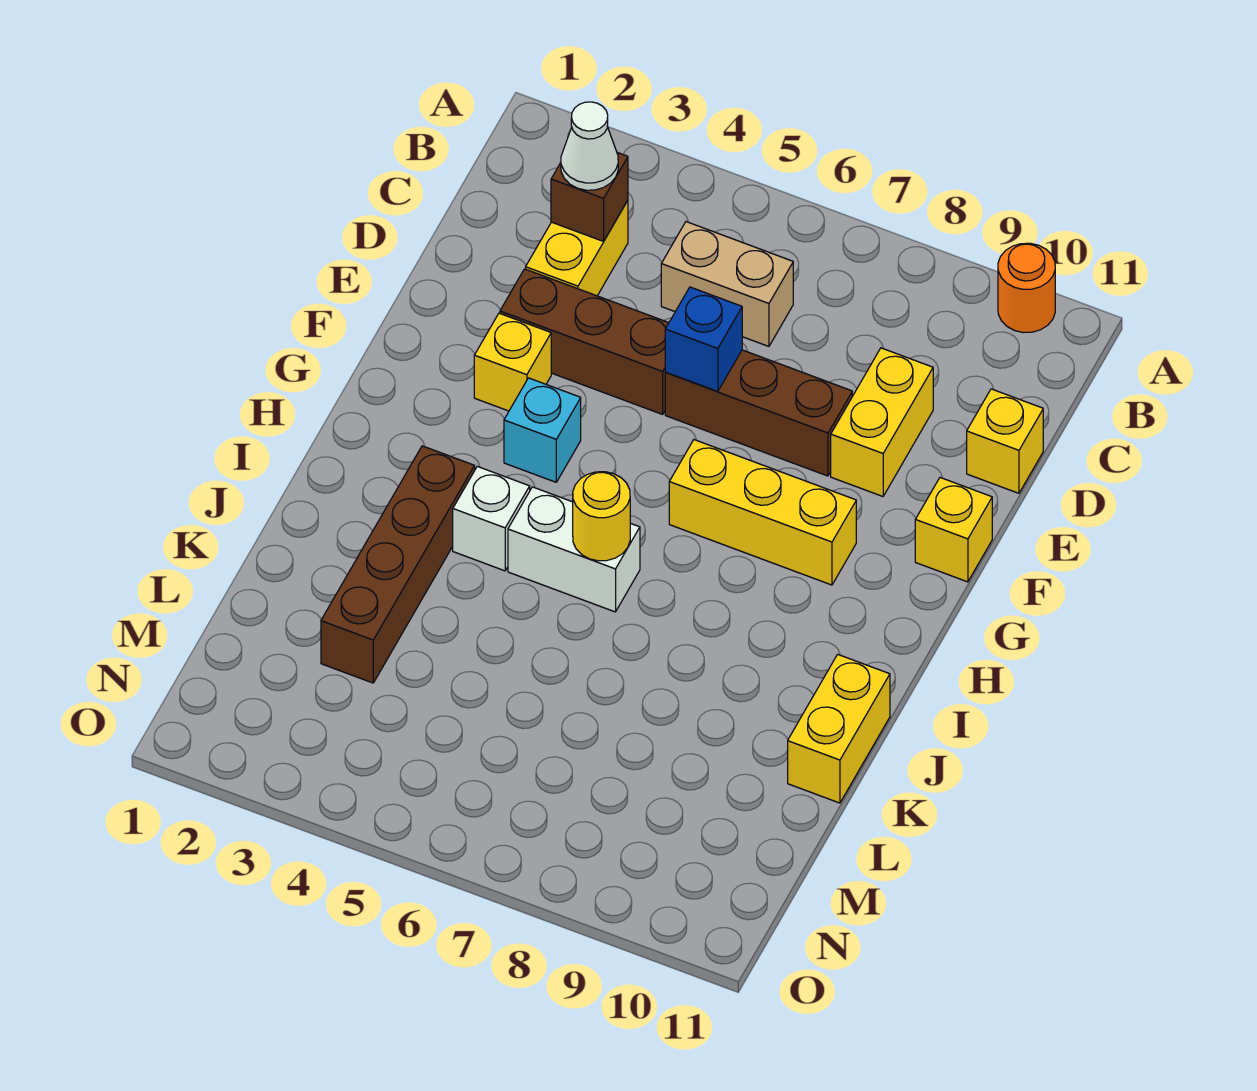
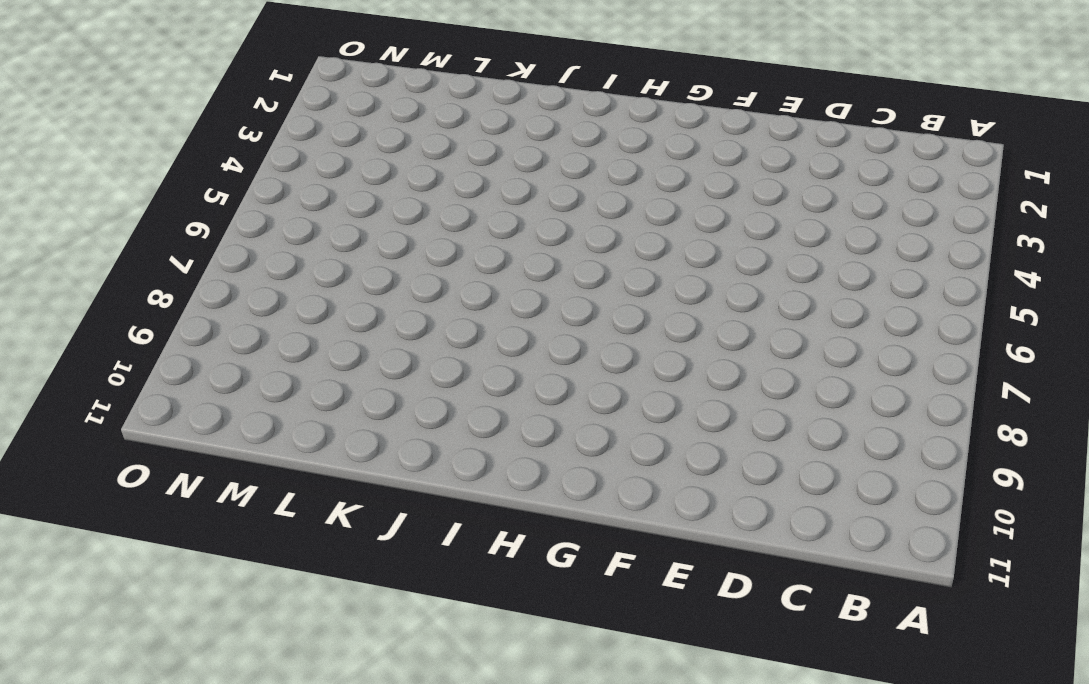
none -> orange 1x1 round brick [998,243,1055,333]
none -> yellow 1x2 brick [526,201,628,296]
none -> tan 1x2 brick [661,222,793,346]

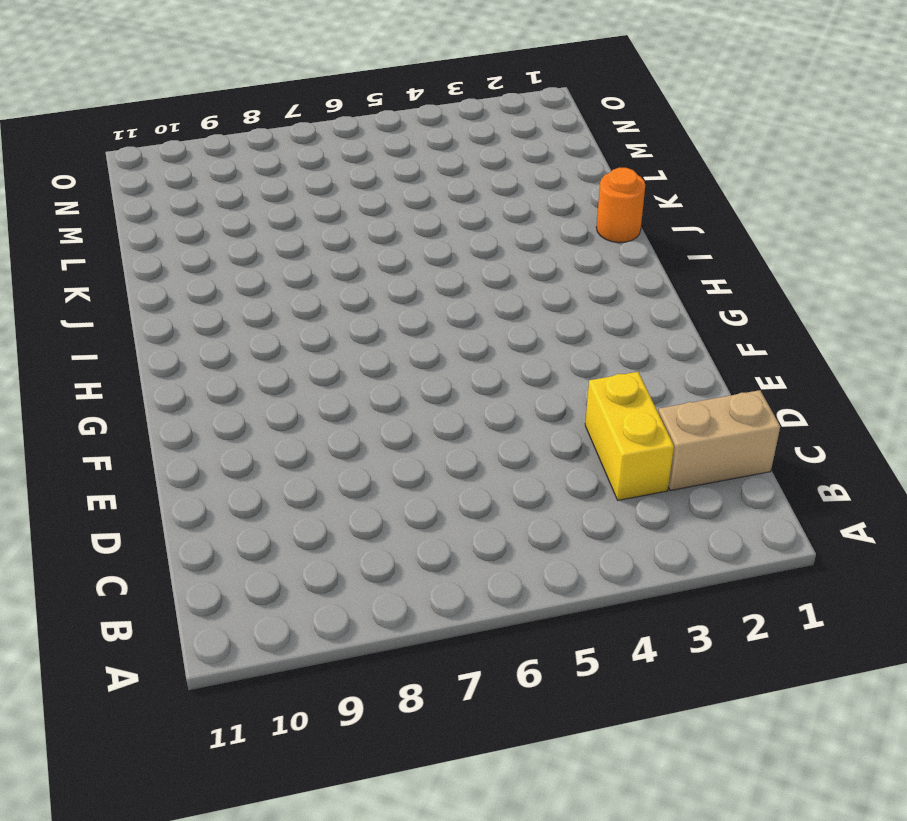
tan 1x2 brick [658,390,780,491] -> tan 1x2 brick moved to [661,222,793,346]
orange 1x1 round brick [596,168,645,243] -> orange 1x1 round brick moved to [998,243,1055,333]
none -> yellow 1x2 brick [831,348,933,496]
none -> yellow 1x1 brick [967,389,1043,493]
none -> brown 1x3 brick [500,269,669,414]

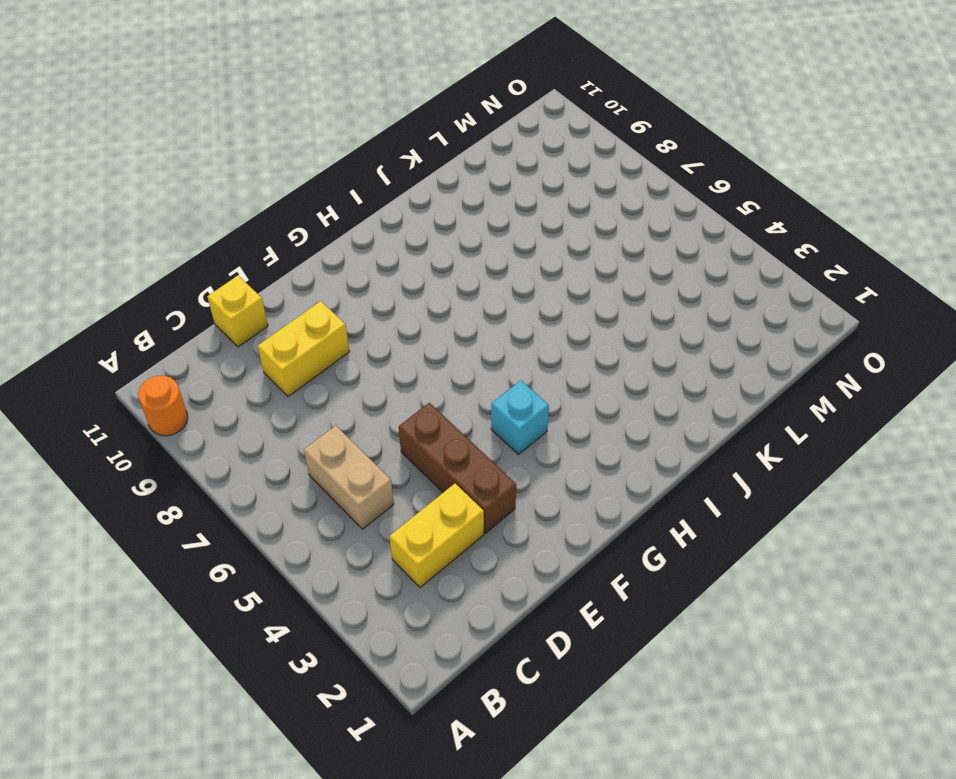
none -> brown 1x3 brick [665,350,852,476]
none -> yellow 1x1 brick [474,313,551,411]
none -> yellow 1x1 brick [915,478,992,582]

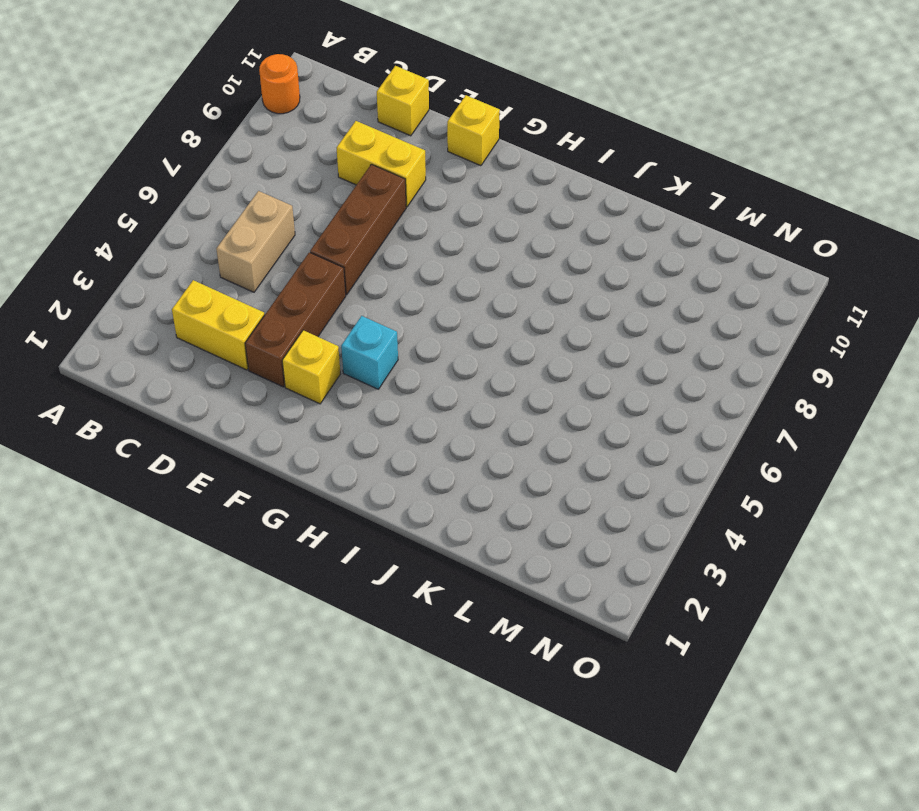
none -> yellow 1x3 brick [669,440,856,585]
none -> brown 1x4 brick [321,446,475,683]
none -> white 1x1 brick [453,466,530,571]

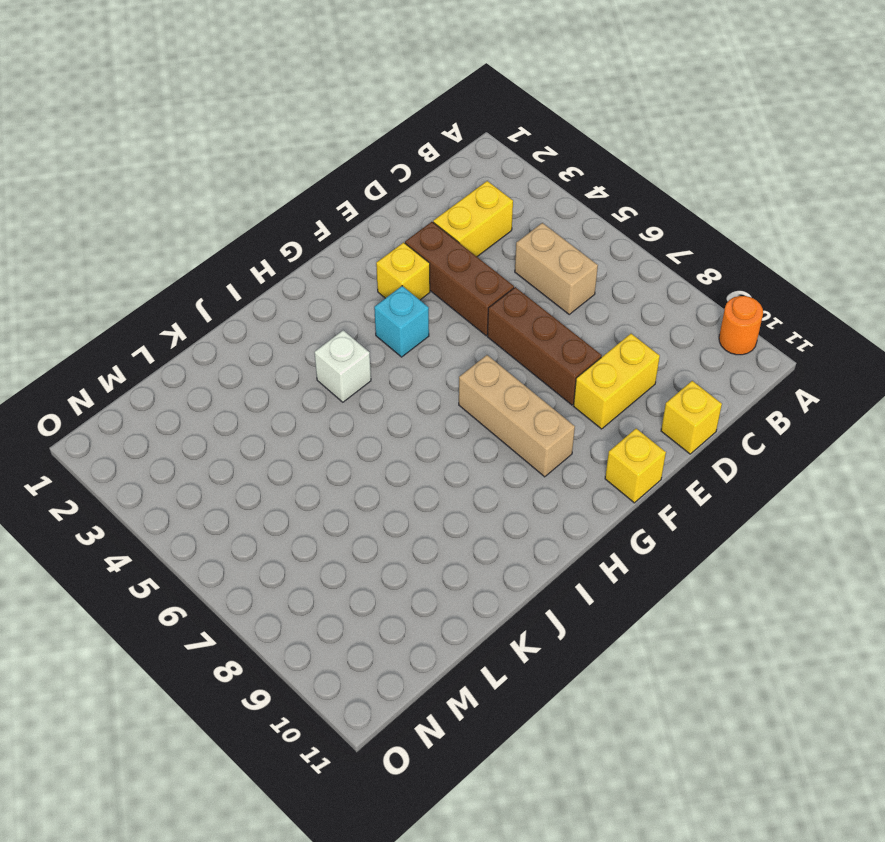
tan 1x3 brick [459,355,575,477] -> yellow 1x3 brick [669,440,856,585]
none -> brown 1x4 brick [321,446,475,683]
none -> white 1x2 brick [508,487,640,612]
none -> yellow 1x2 brick [788,654,890,803]

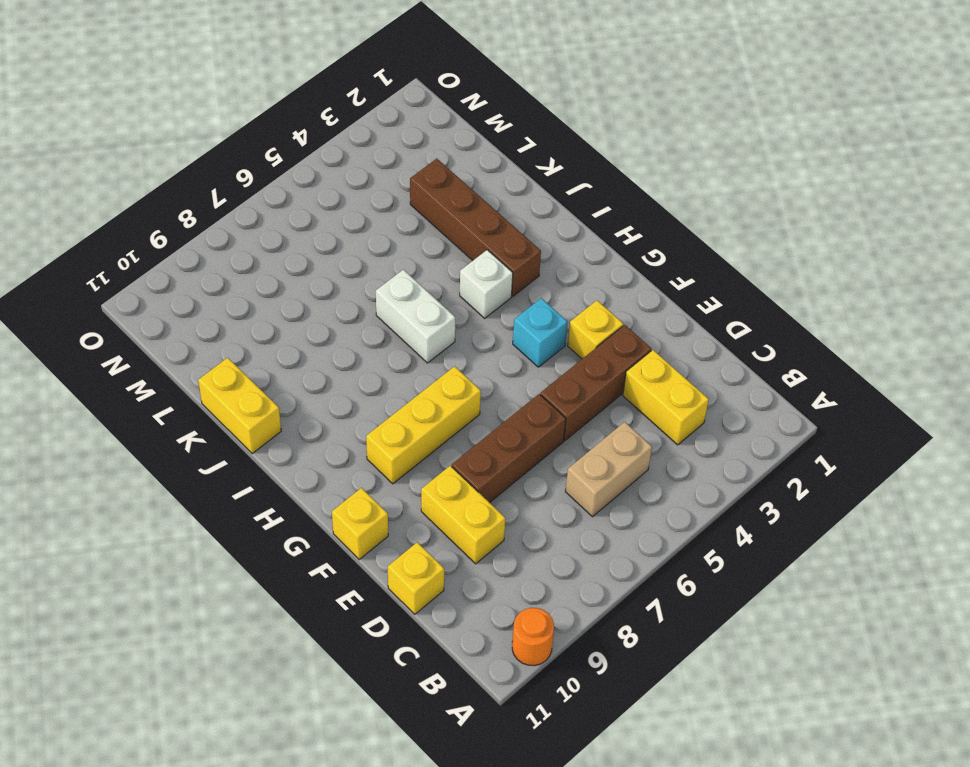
white 1x2 brick [376,270,455,363] -> white 1x2 brick turned to [508,487,640,612]
none -> brown 1x1 brick [551,152,628,241]
none -> blue 1x1 brick [665,287,742,392]
none -> yellow 1x1 round brick [573,472,630,561]

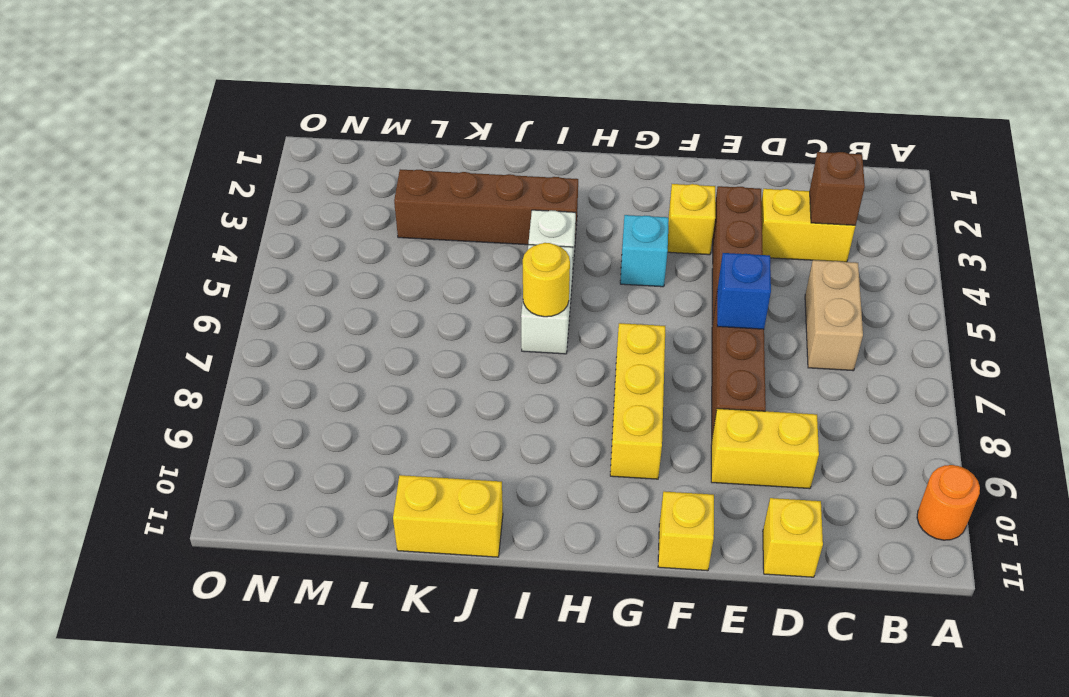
none -> white 1x1 cone [561,102,618,190]

